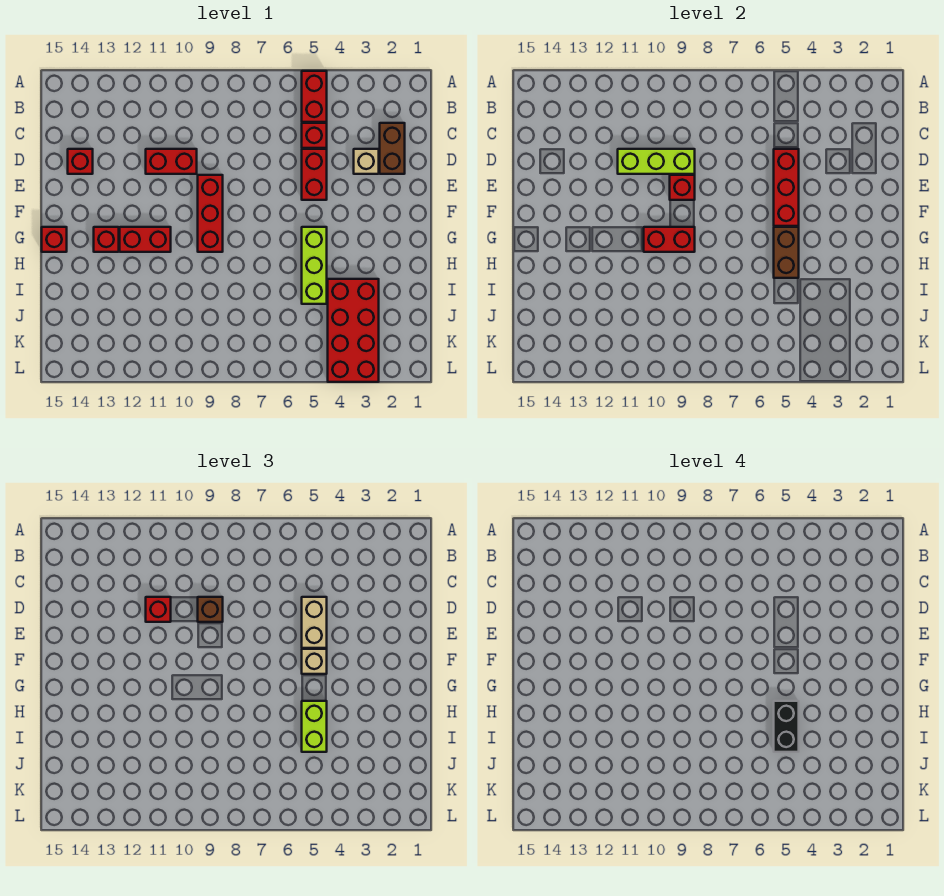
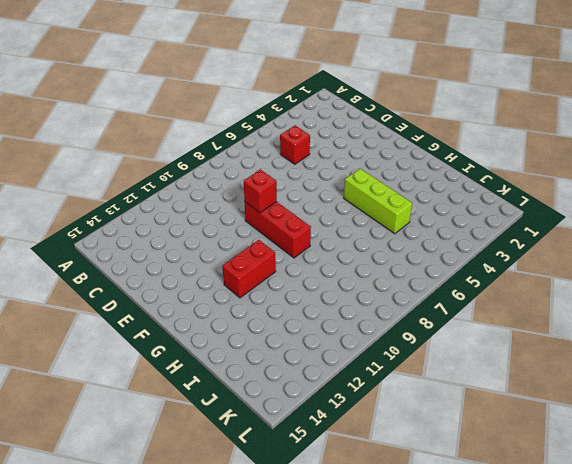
none -> red 1x2 brick [302,71,327,122]
none -> brown 1x2 brick [380,123,405,174]
none -> tan 1x1 brick [354,149,379,174]

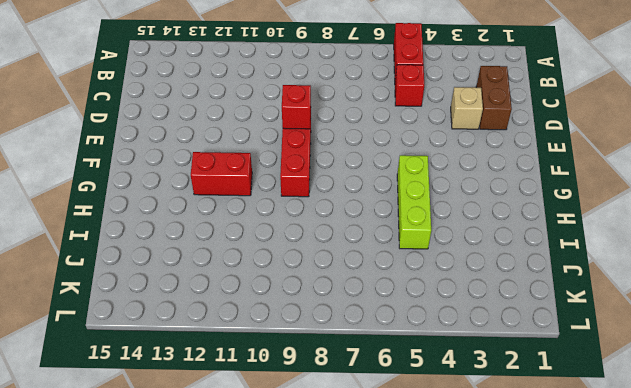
none -> red 1x2 brick [302,149,327,200]
none -> red 1x2 brick [146,149,197,174]
none -> red 1x1 brick [68,149,93,174]

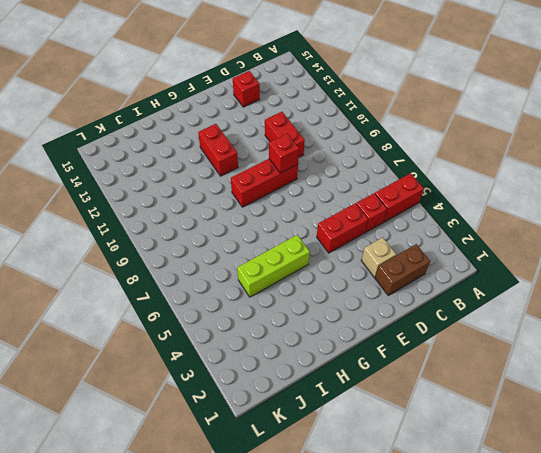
none -> red 1x1 brick [94,227,119,252]
none -> red 1x1 brick [42,227,67,252]
none -> red 2x4 brick [328,279,379,382]

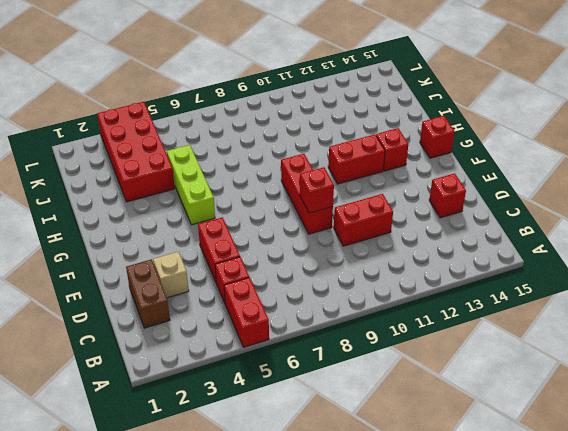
none -> red 1x3 brick [774,149,799,226]
none -> lime 1x3 brick [618,149,695,174]
none -> brown 1x2 brick [774,227,799,278]

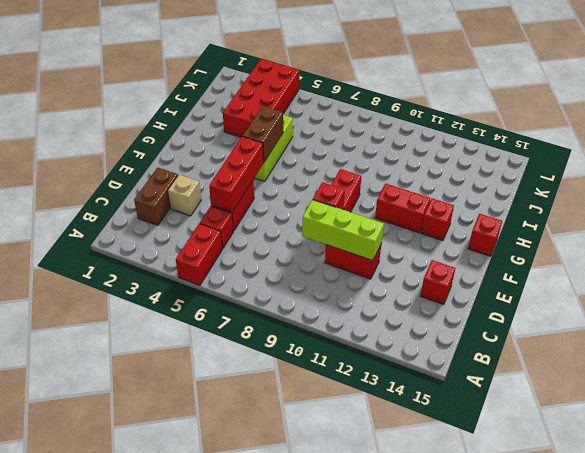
none -> red 1x2 brick [644,227,695,252]
none -> tan 1x2 brick [302,597,327,648]
none -> brown 1x1 brick [198,597,223,622]

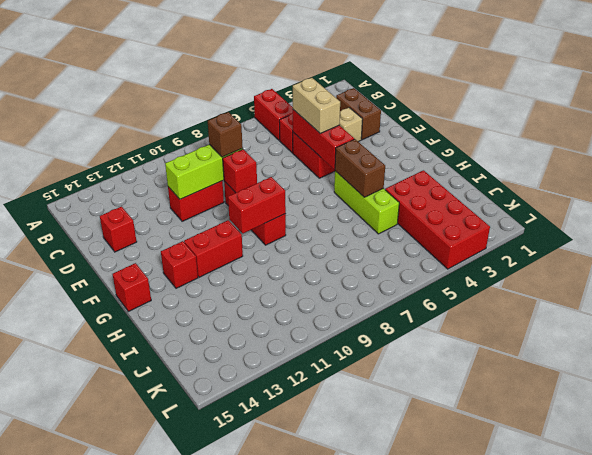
none -> red 1x1 brick [146,597,171,622]
none -> tan 1x1 brick [302,649,327,674]
none -> lime 1x2 brick [302,701,327,752]

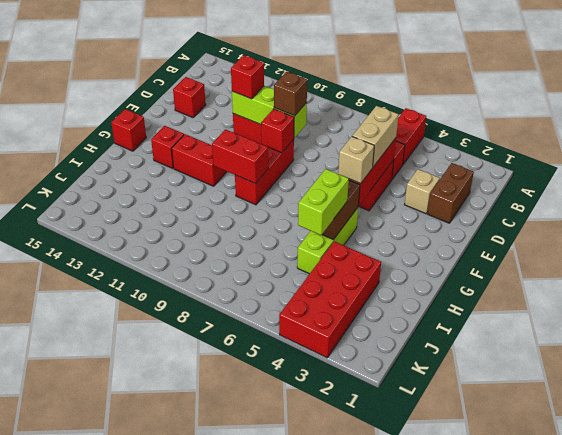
none -> black 1x2 brick [774,701,799,752]

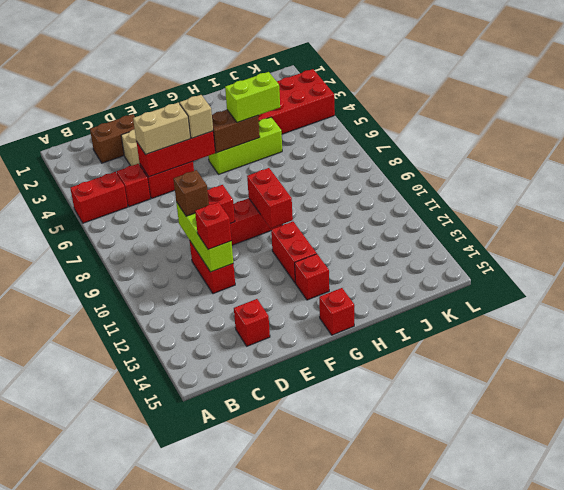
none -> black 1x2 brick [774,701,799,752]

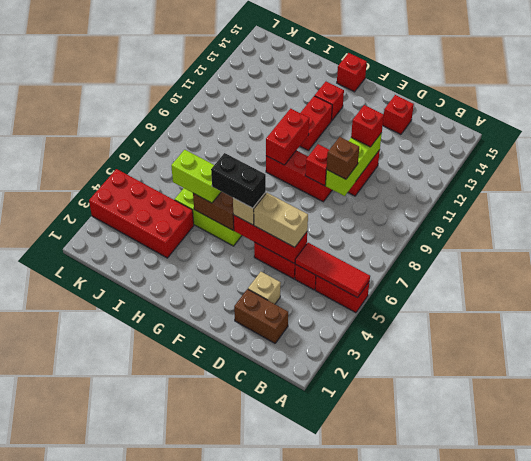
red 1x3 tile [295,243,370,298] -> none
black 1x2 brick [211,153,266,208] -> black 1x2 brick moved to [774,701,799,752]

